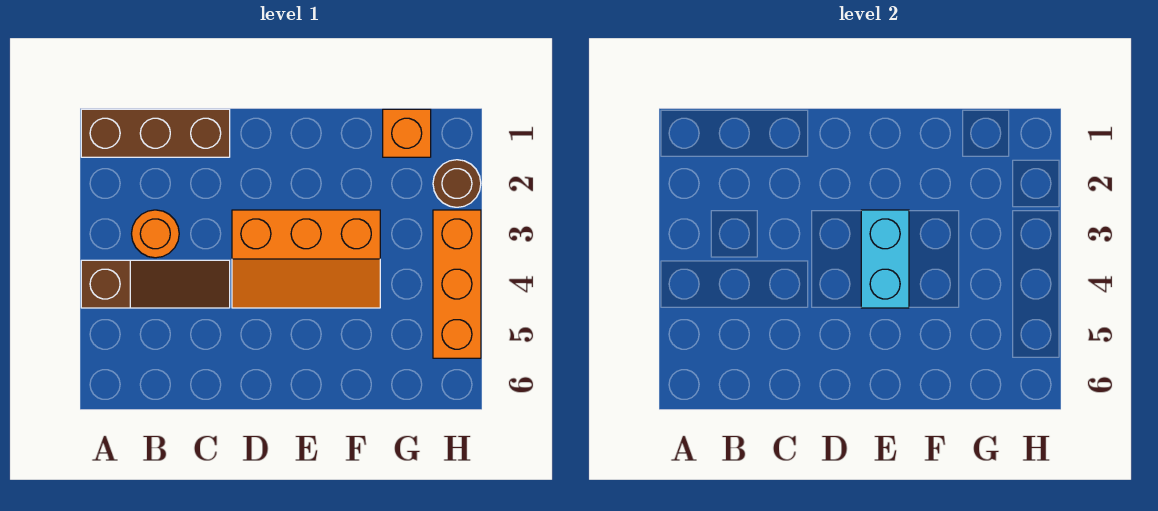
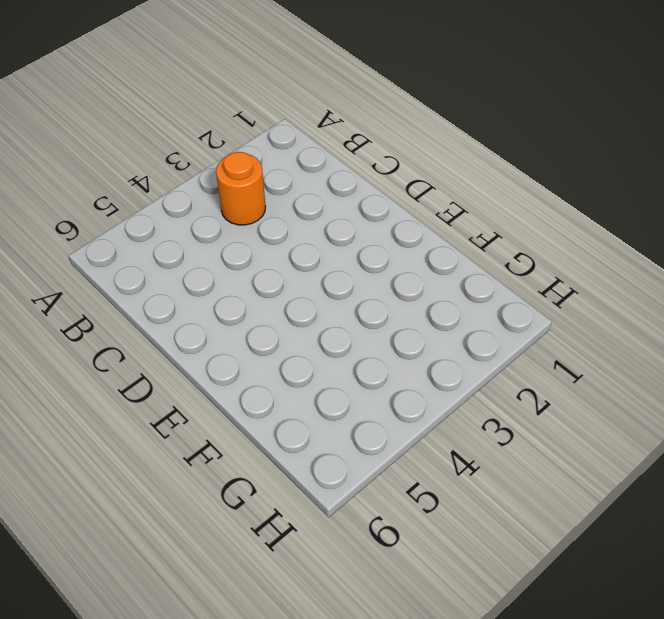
none -> brown 1x3 brick [81,109,230,157]
none -> brown 1x3 slope [81,260,230,308]

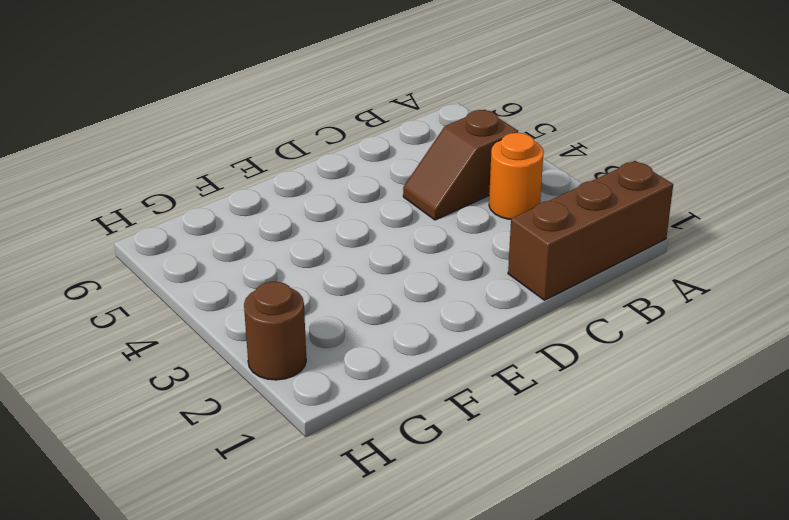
brown 1x2 slope [403,110,518,220] -> brown 1x3 slope [81,260,230,308]
none -> orange 2x3 slope [232,210,380,308]
none -> orange 1x1 brick [383,109,431,157]

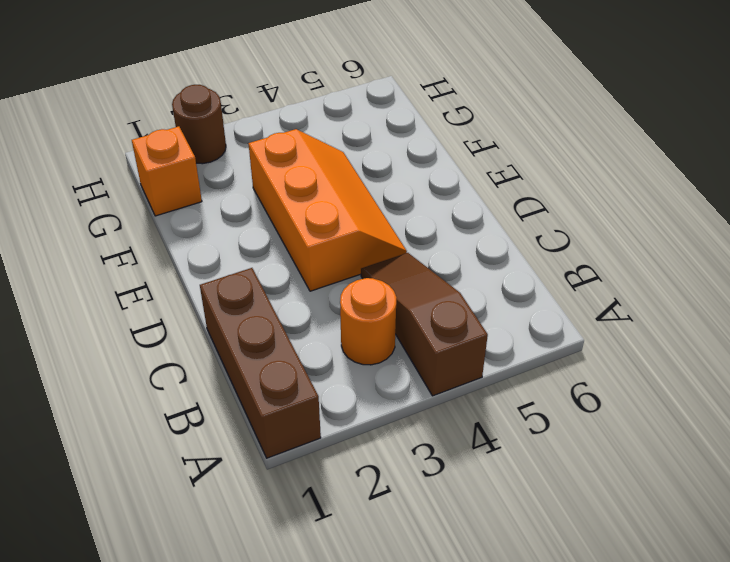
none -> orange 1x3 brick [433,210,481,358]
none -> cyan 1x2 brick [861,210,909,308]

